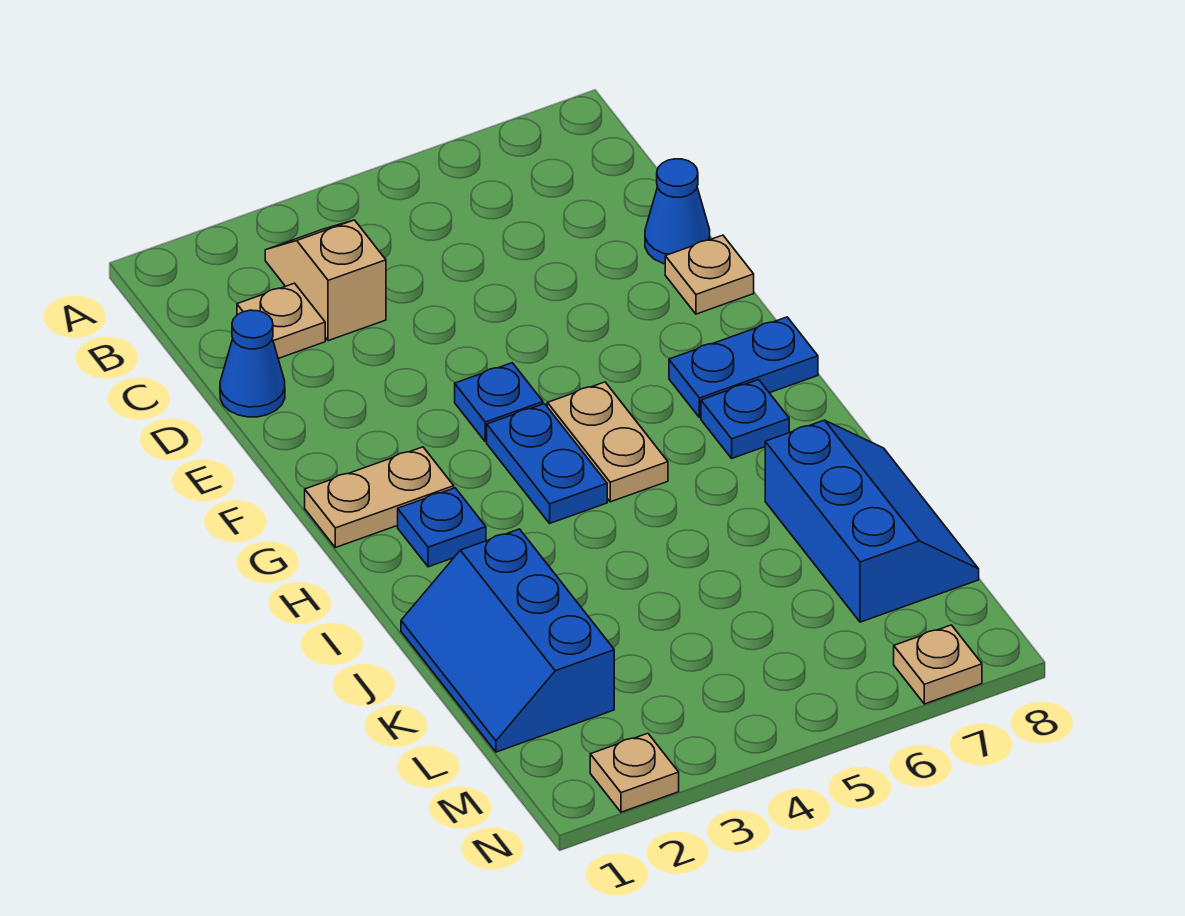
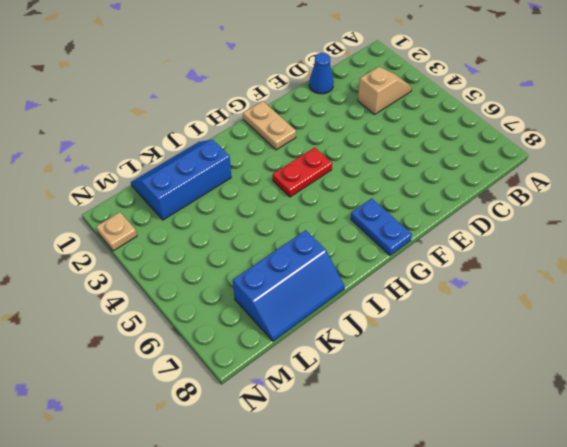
red 1x2 plate [273,147,332,197] -> blue 1x2 plate [487,404,607,523]
none -> tan 1x1 plate [237,283,325,358]
none -> blue 1x1 cone [645,159,710,264]
none -> tan 1x1 plate [665,235,754,314]

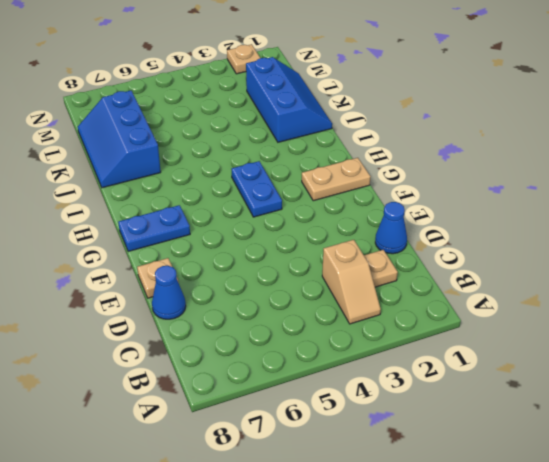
none -> blue 1x1 plate [455,363,543,442]
none -> tan 1x2 plate [547,382,668,502]
none -> blue 1x1 plate [398,488,486,567]

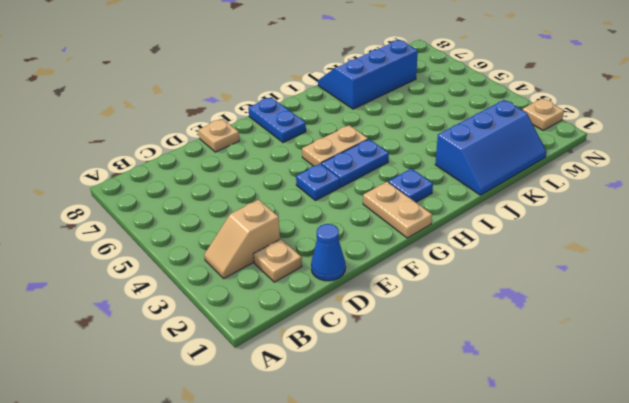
none -> blue 1x1 cone [645,159,710,264]
none -> blue 1x1 plate [701,380,789,458]
none -> tan 1x1 plate [894,625,982,704]

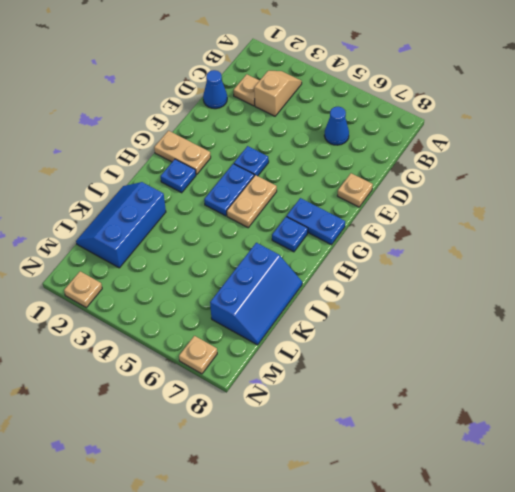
blue 1x1 cone [324,107,349,145] -> blue 1x1 cone moved to [645,159,710,264]

